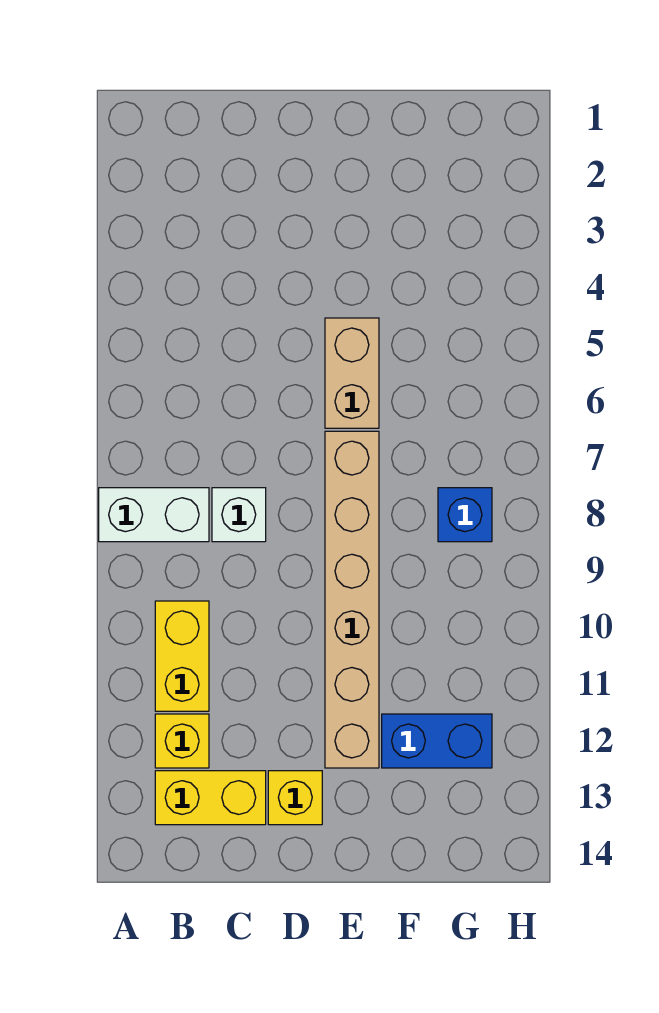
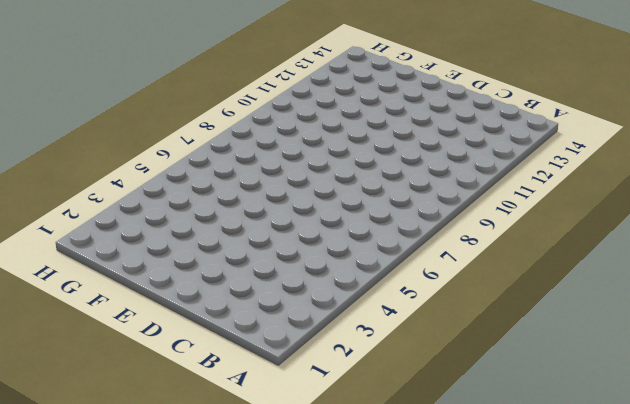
none -> white 1x2 brick [99,488,209,542]
none -> yellow 1x2 brick [155,601,209,711]

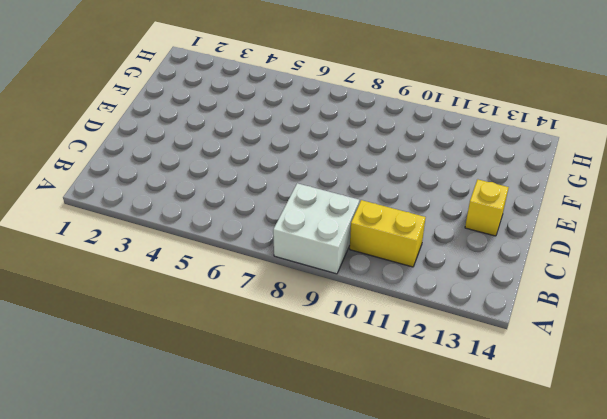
white 2x2 brick [273,183,359,274] -> white 1x2 brick [99,488,209,542]
none -> yellow 1x1 brick [155,714,209,768]
none -> yellow 1x2 brick [155,771,266,825]

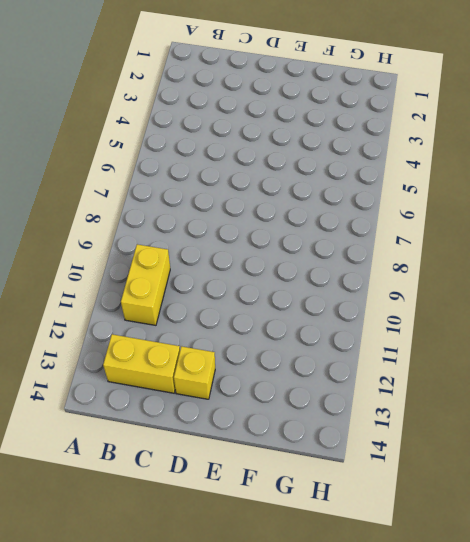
none -> white 1x2 brick [99,488,209,542]
none -> yellow 1x1 brick [155,714,209,768]

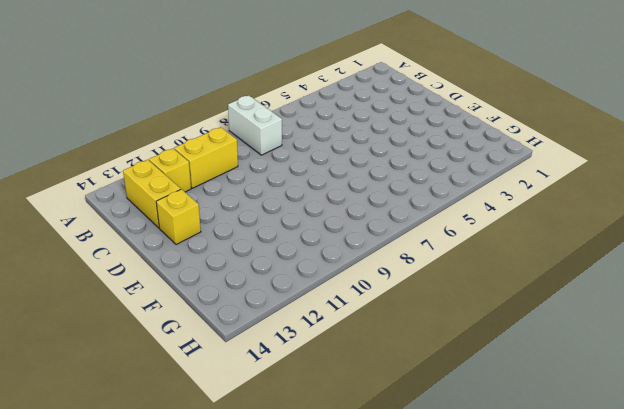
none -> white 1x1 brick [212,488,266,542]
none -> tan 1x2 brick [325,318,379,428]

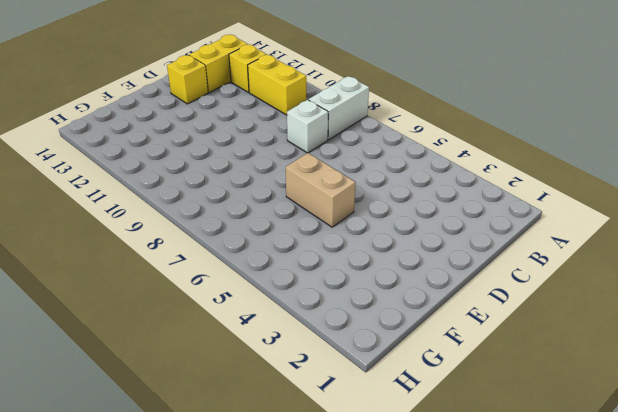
none -> tan 1x6 brick [325,431,379,768]
none -> blue 1x2 brick [382,714,492,768]

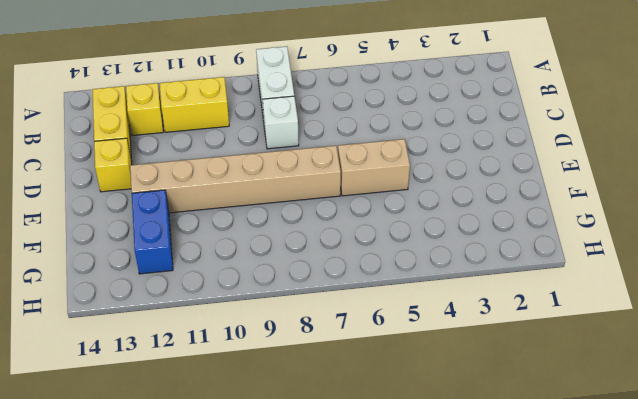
none -> blue 1x1 brick [438,488,492,542]

